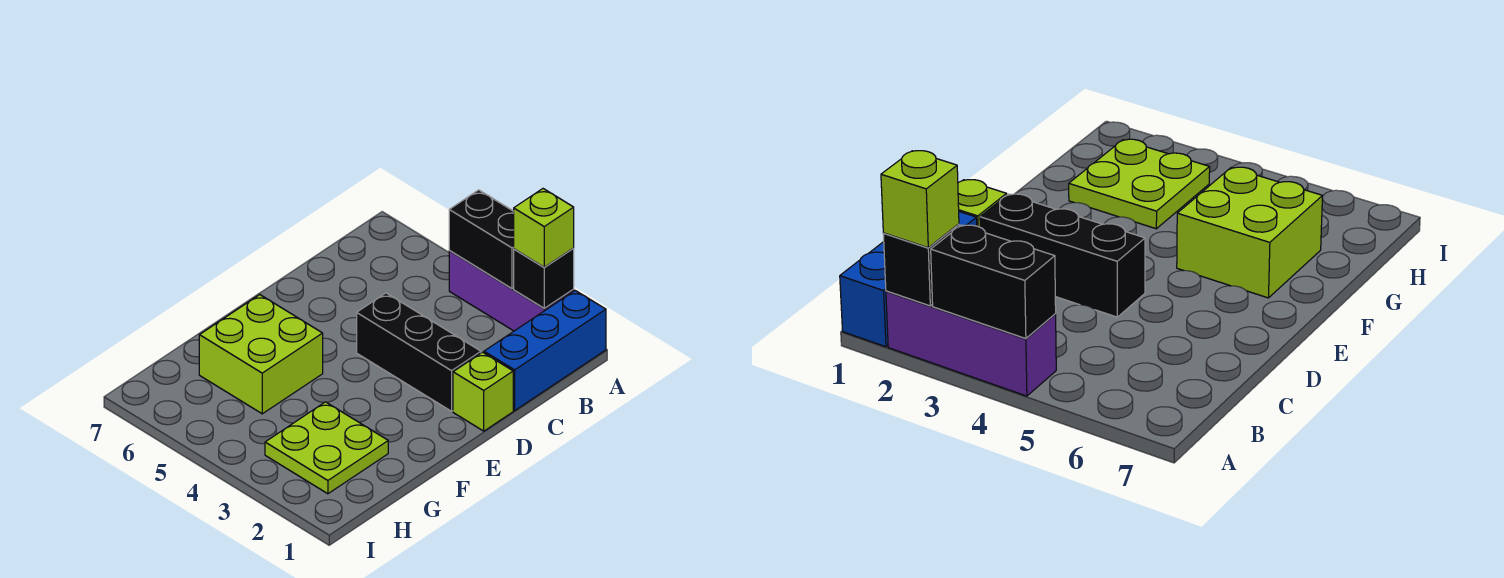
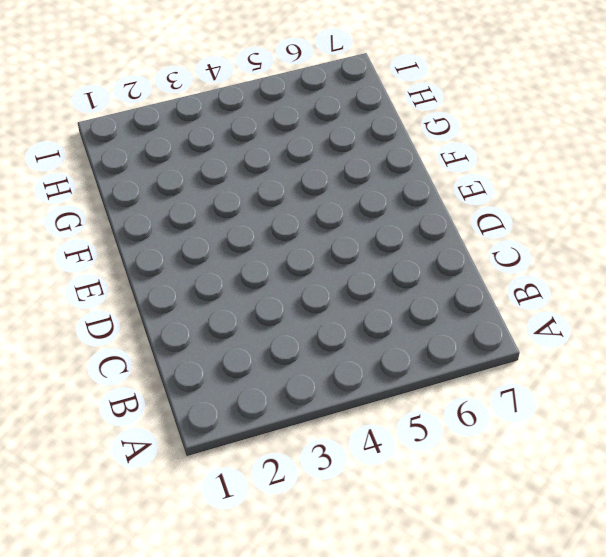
none -> blue 1x3 brick [484,291,606,410]
none -> purple 1x3 brick [449,251,574,331]

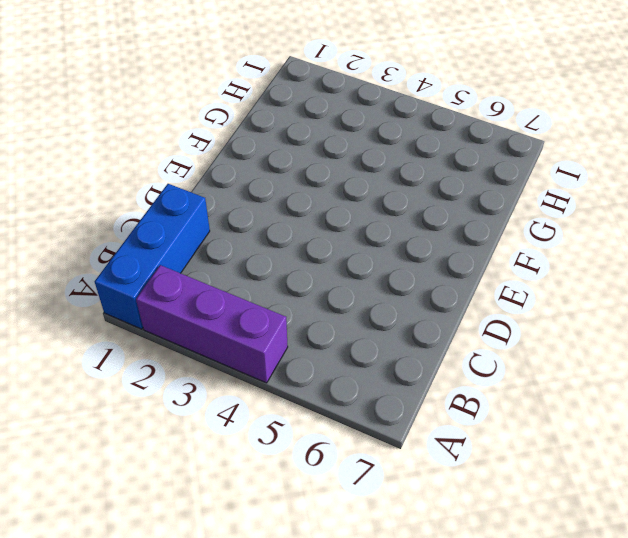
none -> lime 1x1 brick [453,352,513,431]
none -> black 1x3 brick [357,293,481,411]

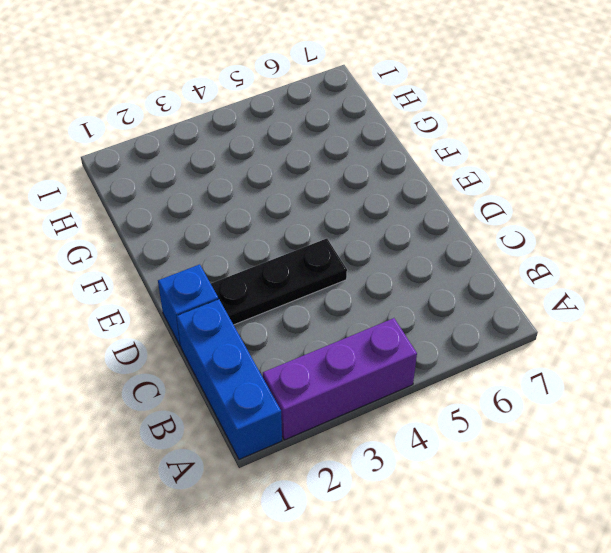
blue 1x1 brick [158,264,218,346] -> lime 1x1 brick [453,352,513,431]
black 1x3 plate [211,238,347,325] -> black 1x3 brick [357,293,481,411]
none -> lime 2x2 brick [199,295,323,414]
none -> lime 2x2 plate [265,402,388,494]

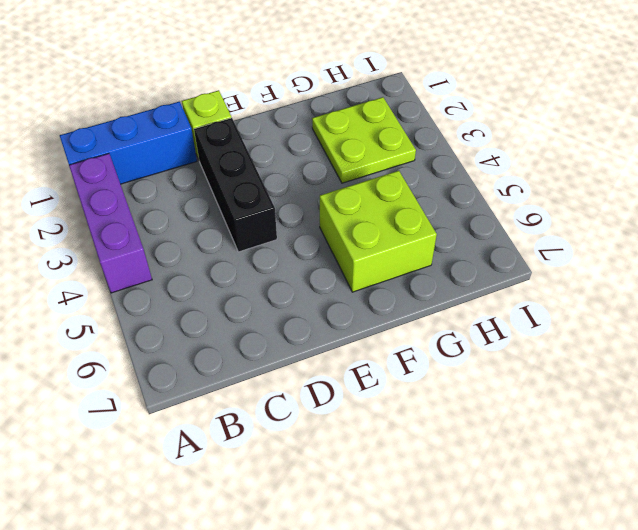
none -> black 1x1 brick [514,248,574,308]
none -> black 1x2 brick [449,190,514,289]

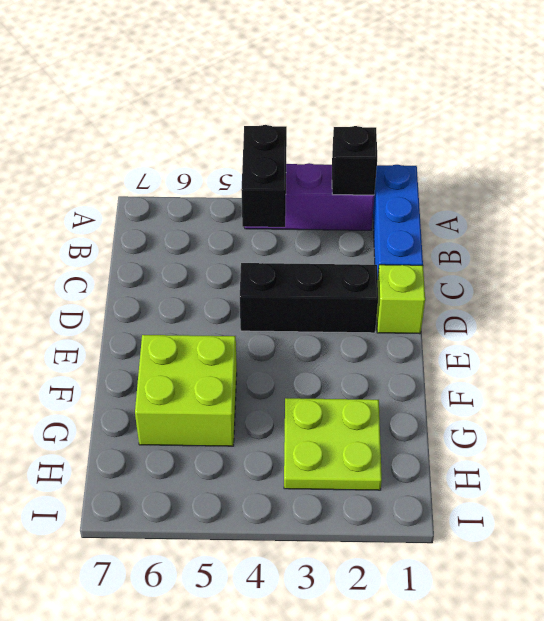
black 1x2 brick [241,125,287,227] -> black 1x2 brick turned to [449,190,514,289]
none -> lime 1x1 brick [514,189,574,267]

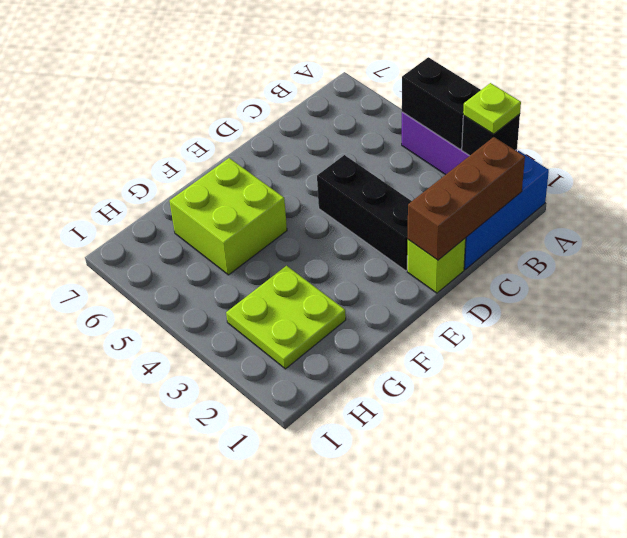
lime 1x1 plate [463,83,521,134] -> lime 1x1 brick [514,189,574,267]
brown 1x3 brick [408,137,525,260] -> none

